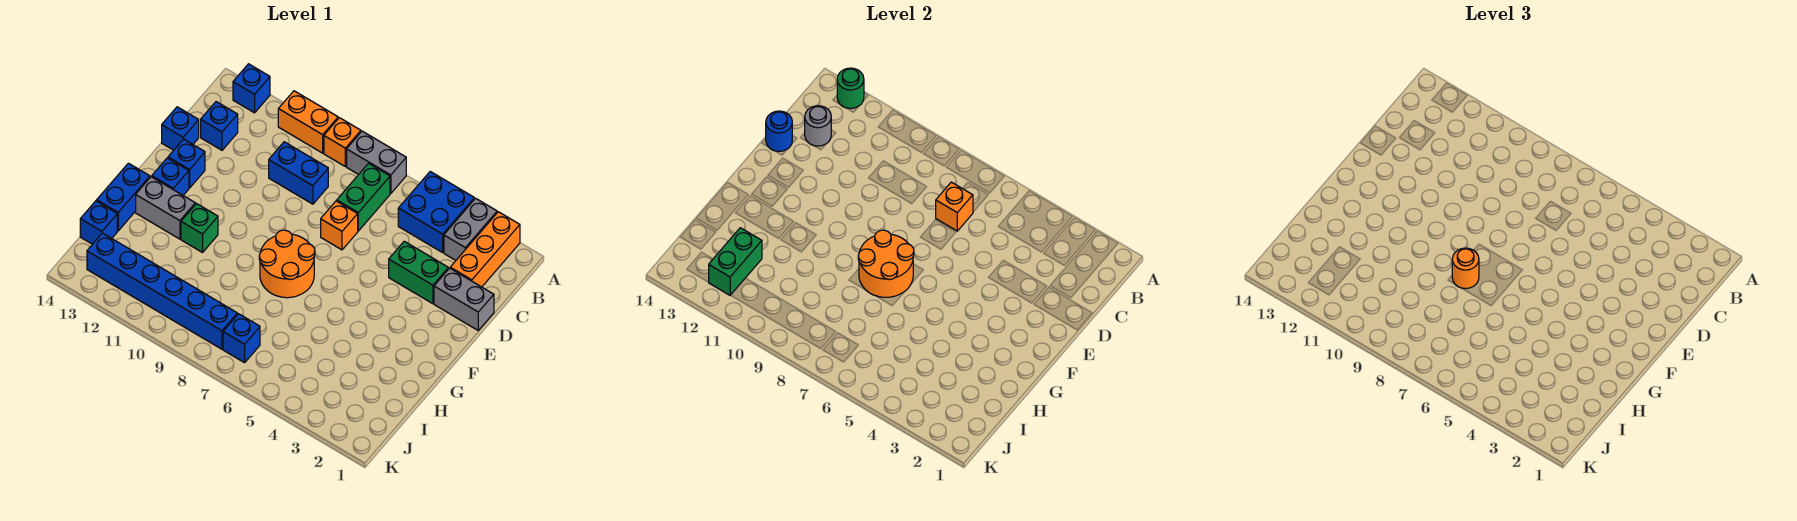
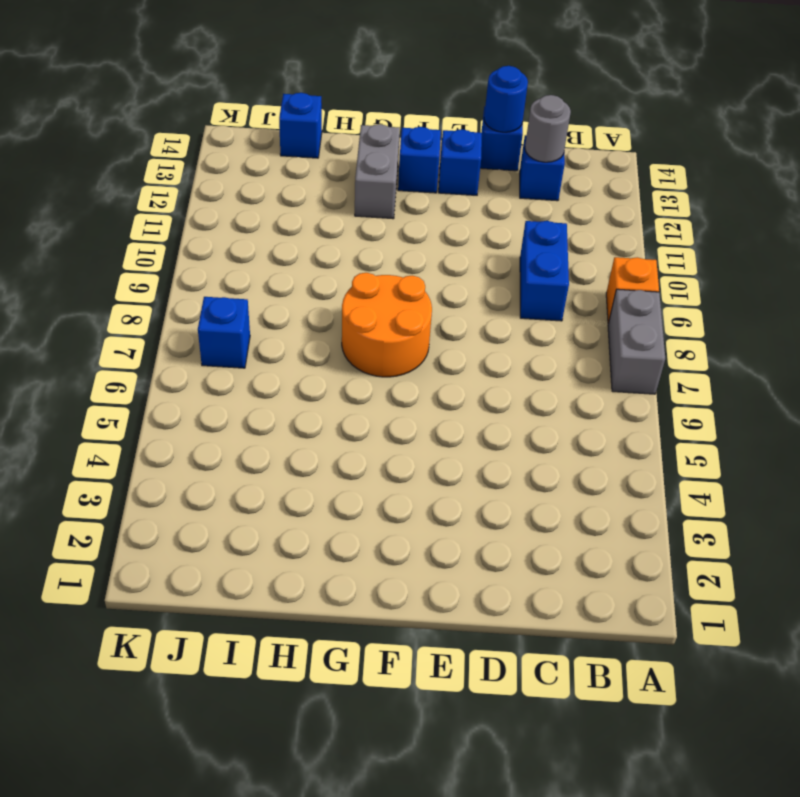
none -> orange 1x3 brick [450,212,520,287]
none -> grey 1x2 brick [444,198,497,260]
none -> blue 2x2 brick [398,172,474,253]
none -> orange 1x2 brick [278,91,338,153]

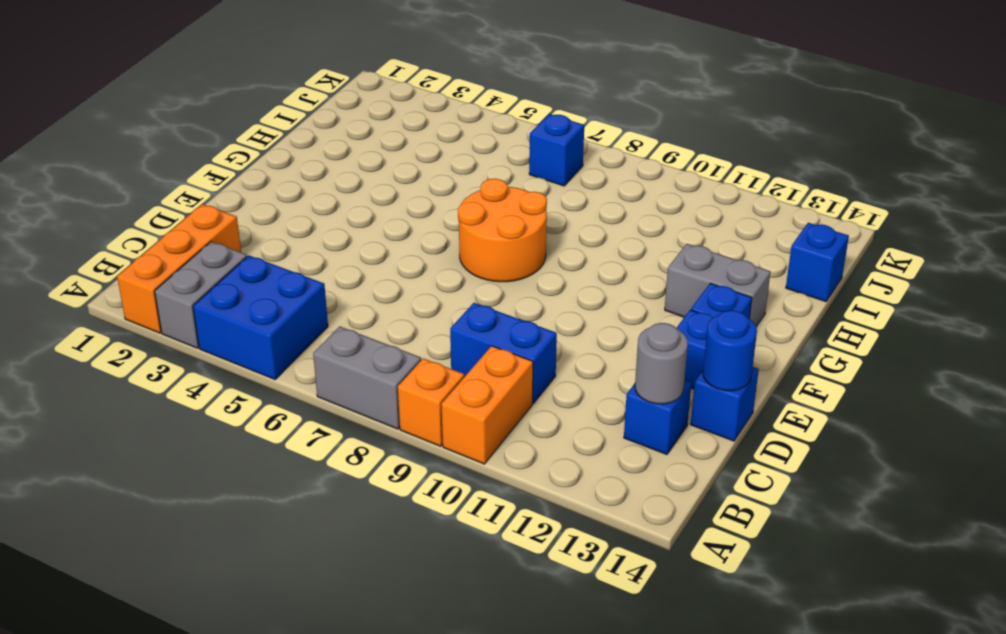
orange 1x2 brick [442,346,533,464] -> orange 1x2 brick turned to [278,91,338,153]
none -> blue 1x1 brick [233,64,270,113]
none -> green 1x2 brick [337,163,390,231]
none -> grey 1x2 brick [434,268,494,330]
none -> green 1x2 brick [389,241,448,304]

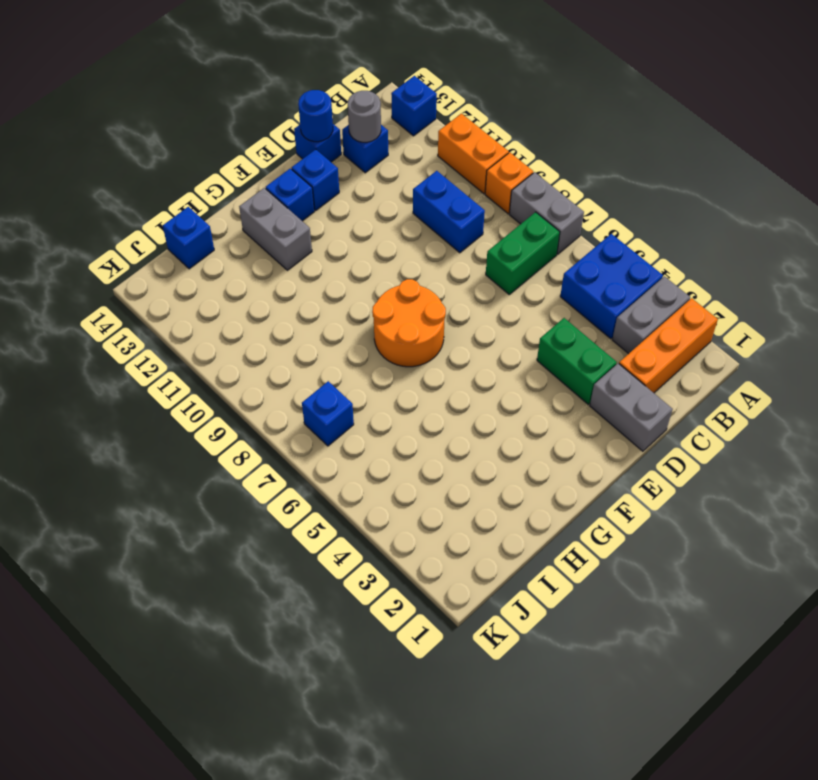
none -> orange 1x1 brick [321,201,358,250]
none -> green 1x1 brick [181,204,218,252]
none -> blue 1x2 brick [97,163,150,231]
none -> blue 1x6 brick [87,233,237,349]

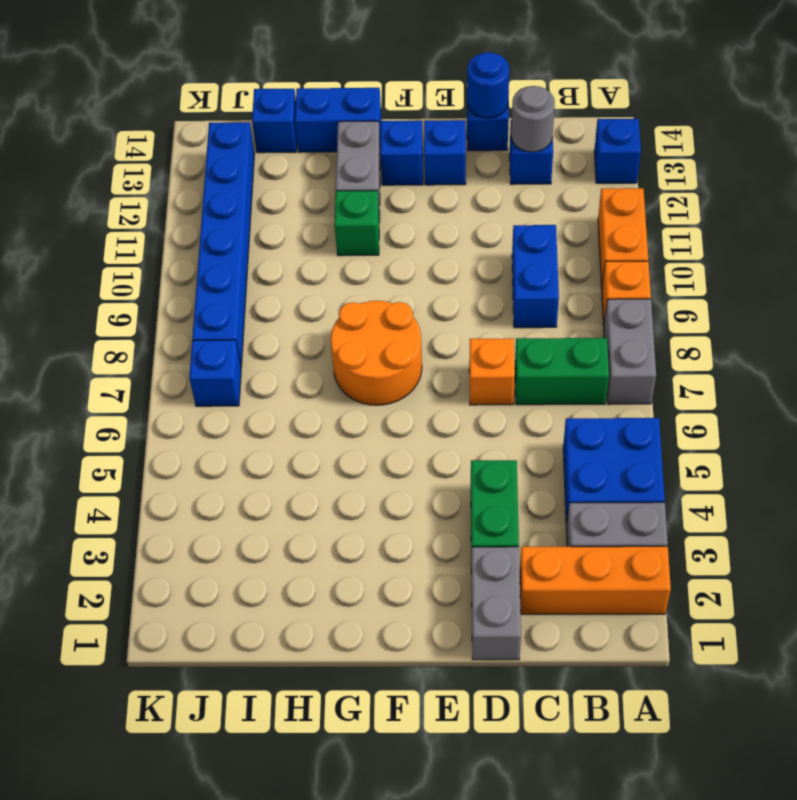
none -> green 1x1 round brick [837,68,864,109]
none -> orange 1x1 brick [936,182,973,231]
none -> orange 2x2 round brick [858,230,914,297]
none -> green 1x2 brick [709,228,762,295]

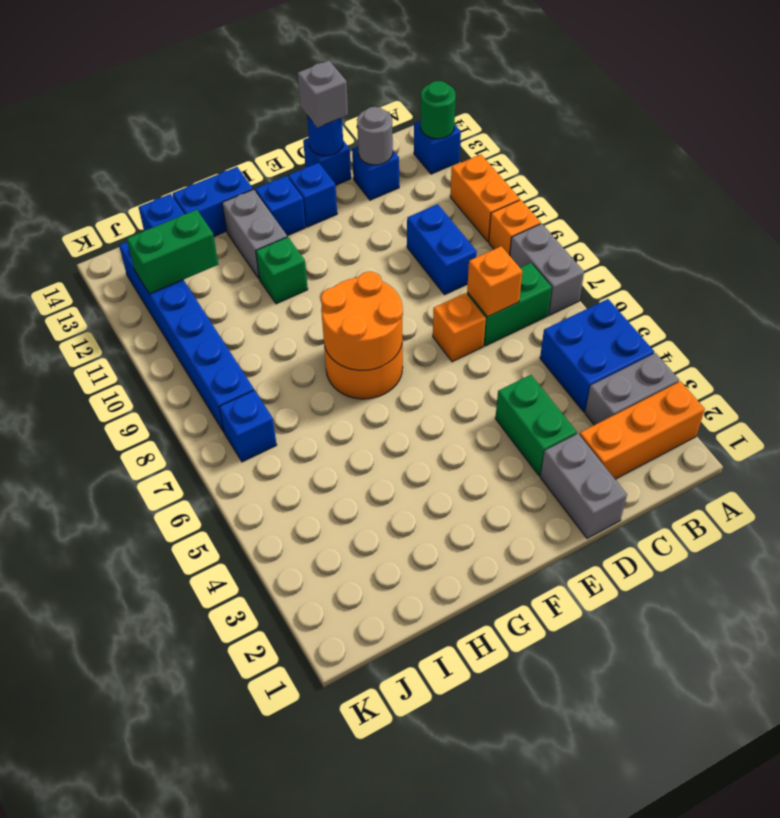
grey 1x1 brick [298,60,348,128] -> none
none -> orange 1x1 round brick [1452,248,1479,289]

